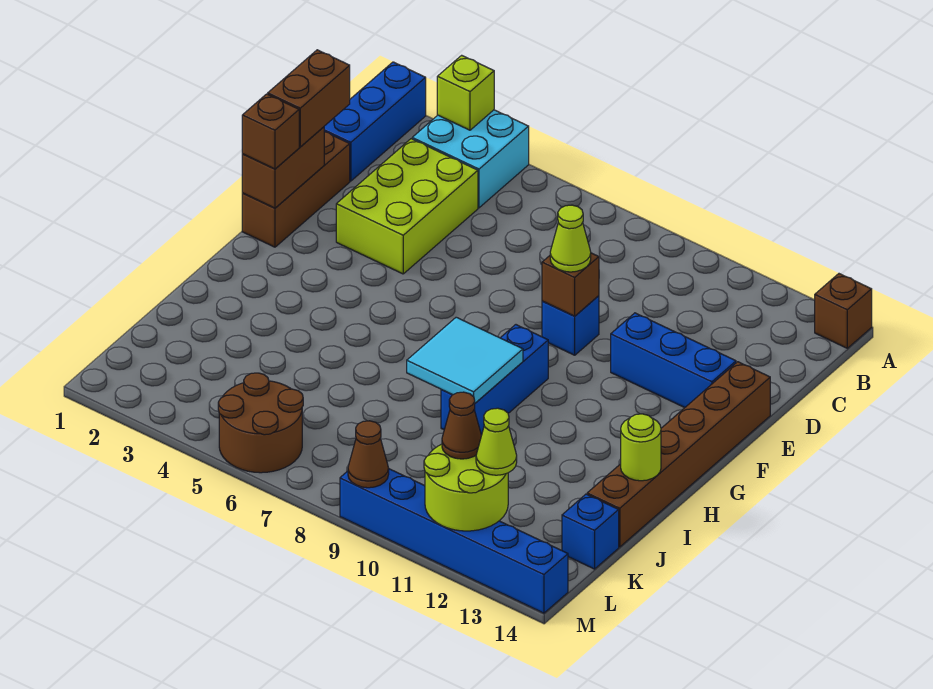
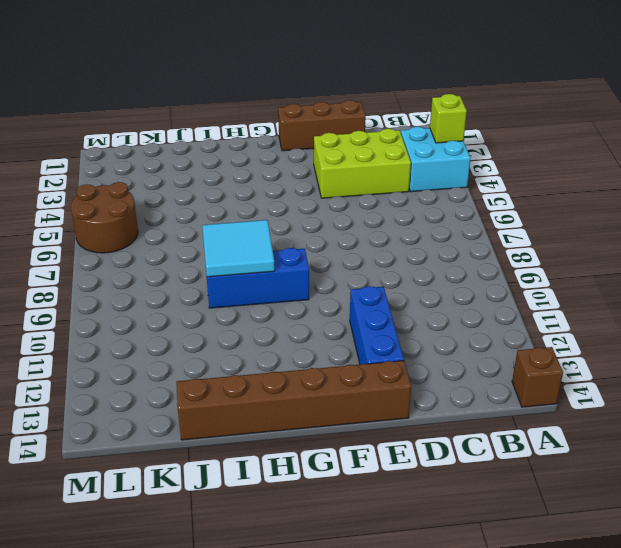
none -> blue 1x3 brick [324,62,426,181]
none -> blue 1x1 brick [542,296,599,355]
none -> blue 1x1 brick [562,494,619,569]

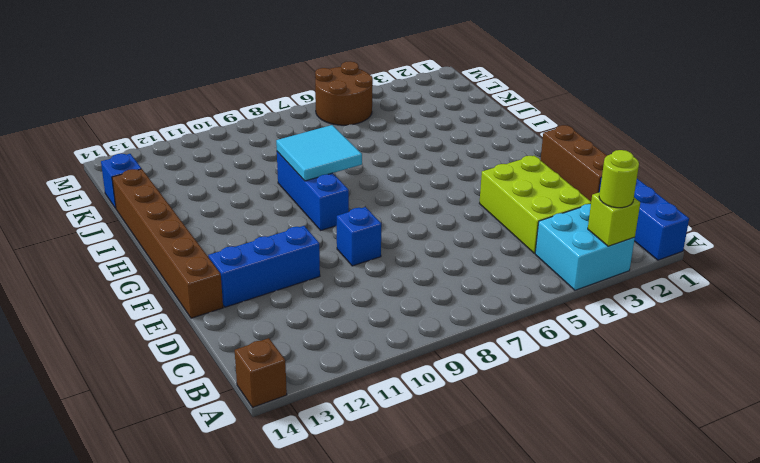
lime 1x1 round brick [599,150,639,208] -> lime 1x1 round brick moved to [621,414,661,481]
none -> blue 1x6 brick [340,469,568,613]
none -> brown 1x2 brick [242,127,324,208]
none -> brown 1x1 brick [542,253,599,316]

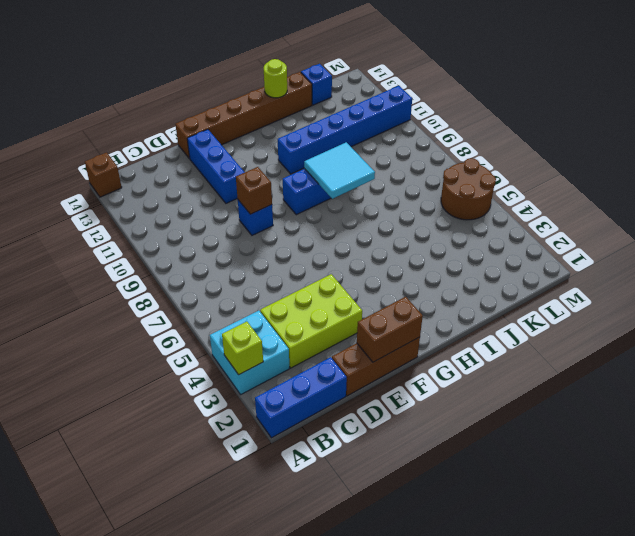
blue 1x6 brick [278,86,412,174] -> blue 1x6 brick turned to [340,469,568,613]
none -> lime 2x2 round brick [424,444,508,531]
none -> brown 1x1 cone [348,421,389,488]
none -> brown 1x2 brick [268,50,350,147]

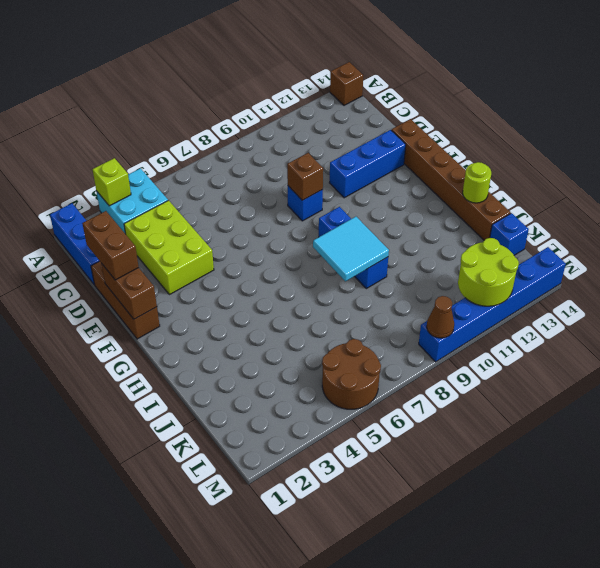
none -> lime 1x1 cone [550,205,591,272]
none -> brown 1x1 brick [242,94,299,169]
none -> brown 1x1 cone [442,392,481,459]

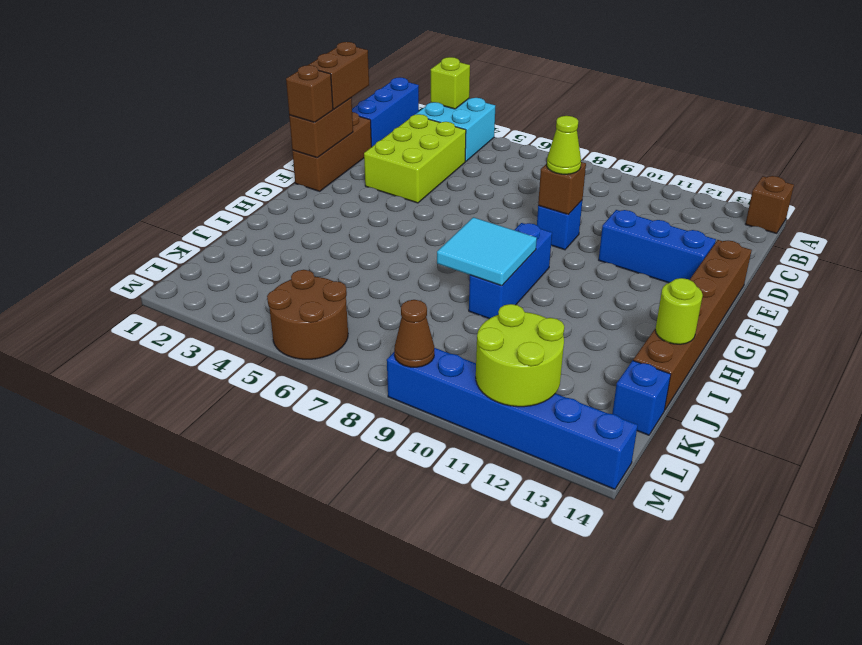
none -> brown 1x1 cone [442,392,481,459]
none -> lime 1x1 cone [476,408,517,475]

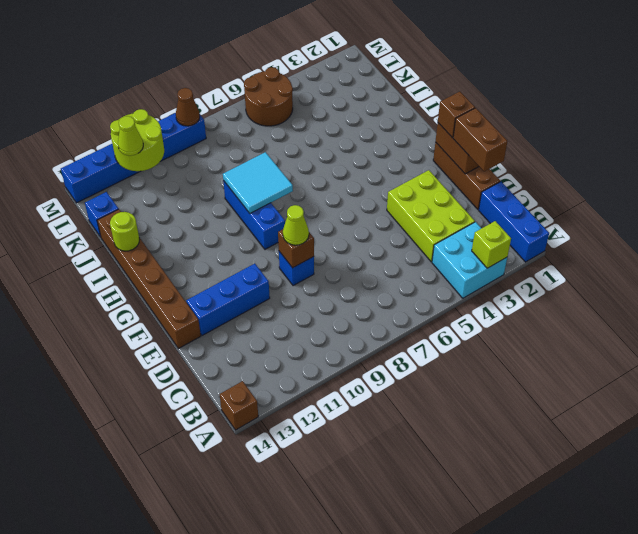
none -> brown 1x1 cone [442,392,481,459]

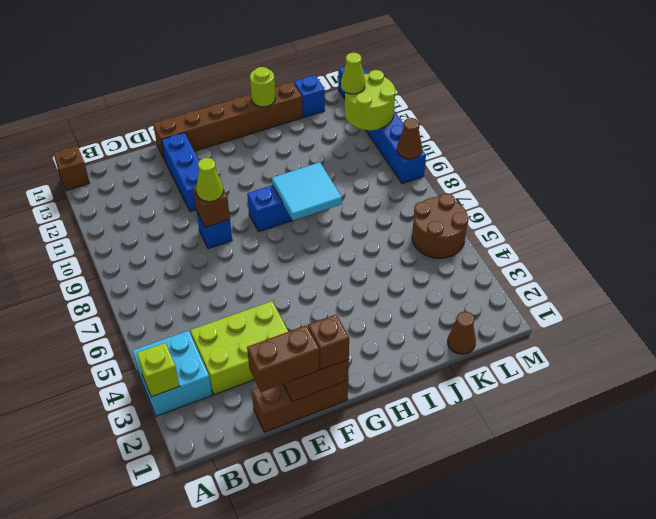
brown 1x1 cone [448,312,476,354] -> brown 1x1 cone moved to [442,392,481,459]
none -> blue 1x3 brick [324,62,426,181]

